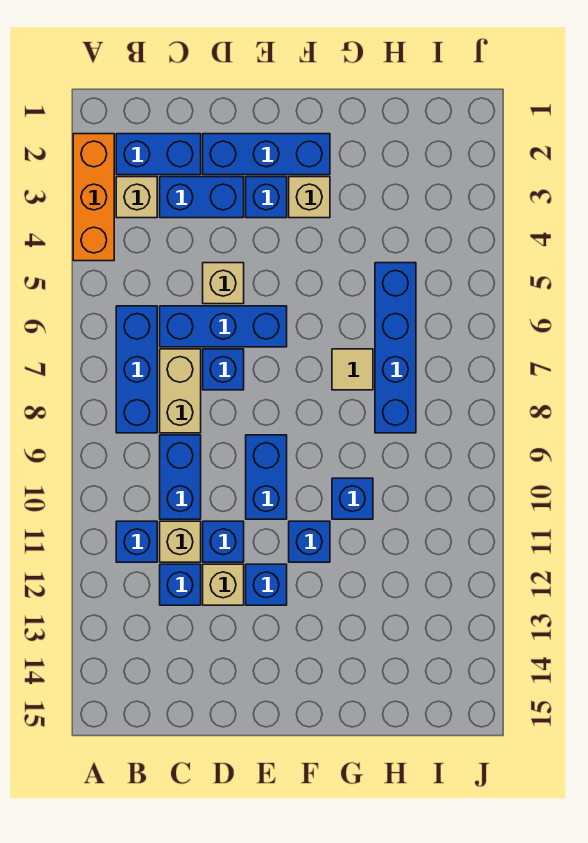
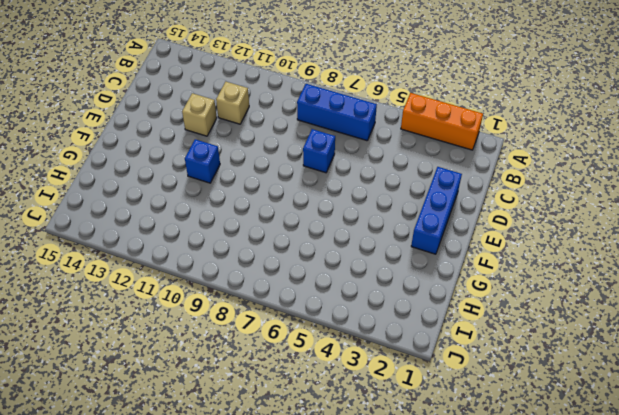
none -> blue 1x2 brick [116,134,201,175]
none -> tan 1x1 brick [116,177,157,218]
none -> blue 1x1 brick [116,521,157,562]

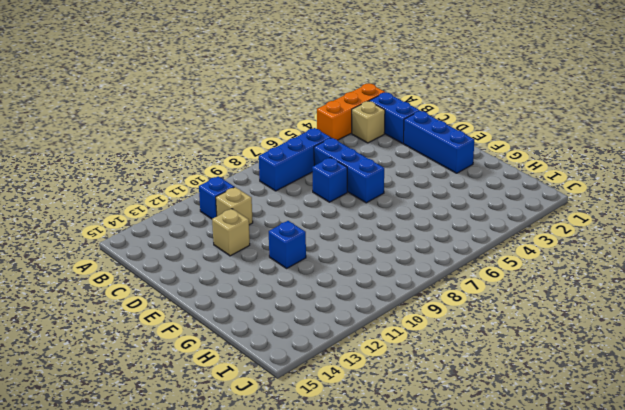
none -> blue 1x2 brick [160,177,244,218]
none -> tan 1x2 brick [160,349,201,433]
none -> blue 1x2 brick [160,435,201,519]

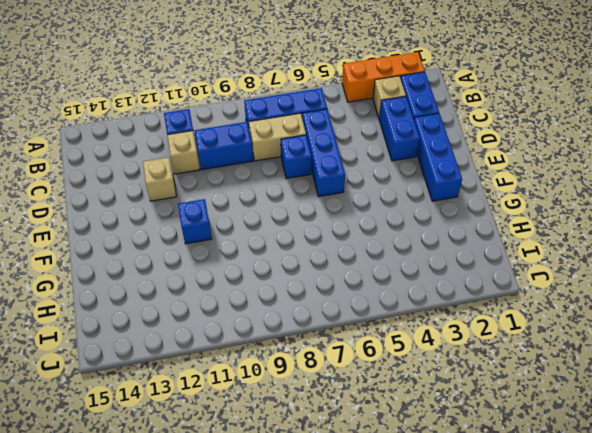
none -> blue 1x1 brick [160,564,201,605]
none -> tan 1x1 brick [203,263,244,304]
none -> blue 1x1 brick [203,521,244,562]

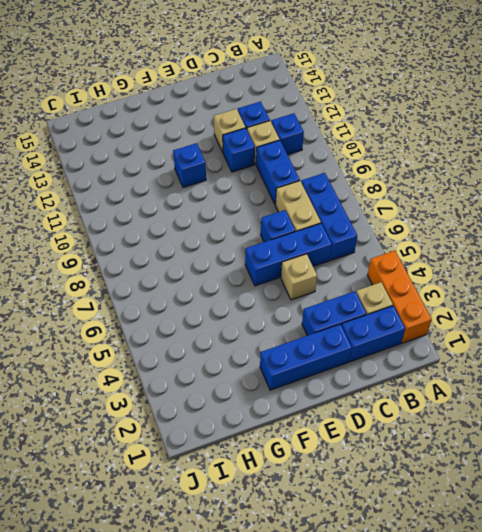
none -> blue 1x1 brick [246,177,287,218]
none -> blue 1x2 brick [246,435,287,519]
none -> blue 1x1 brick [246,564,287,605]

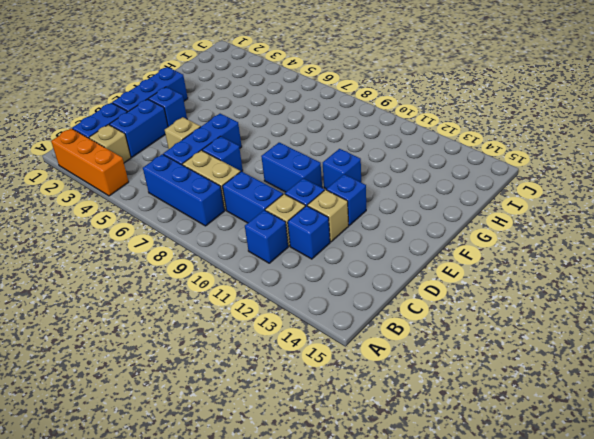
none -> tan 1x1 brick [289,177,330,218]
none -> tan 1x1 tile [332,349,373,390]
none -> blue 1x1 brick [332,478,373,519]

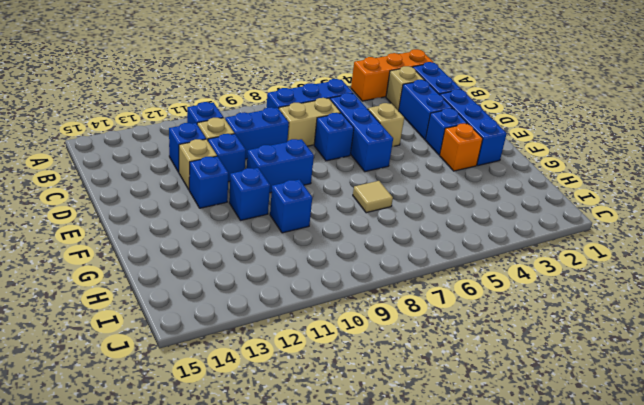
orange 1x1 brick [440,123,483,171] -> tan 1x1 brick [289,177,330,218]
none -> blue 1x4 brick [375,263,416,433]

